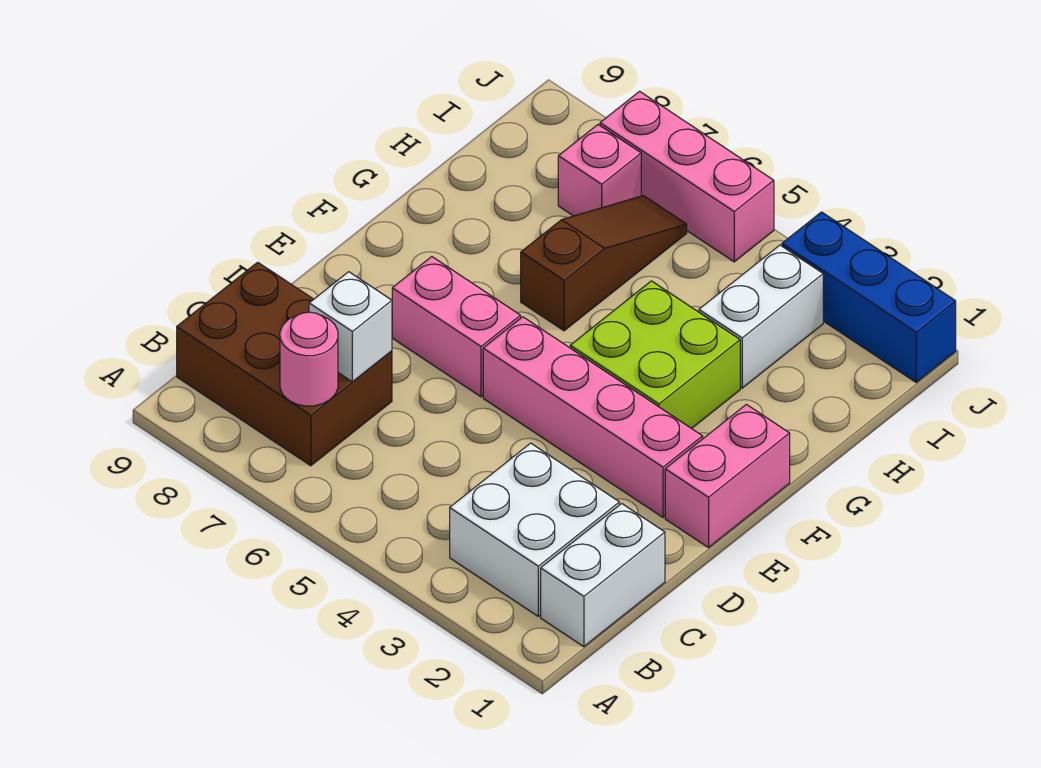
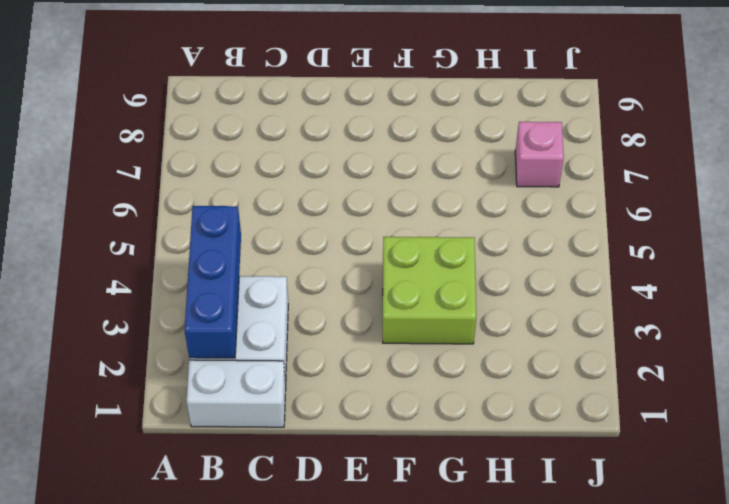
blue 1x3 brick [185,206,241,358] -> blue 1x3 brick moved to [782,212,956,382]
none -> brown 2x3 brick [177,262,392,466]
none -> pink 1x2 brick [665,404,790,548]
none -> pink 1x4 brick [483,317,703,517]

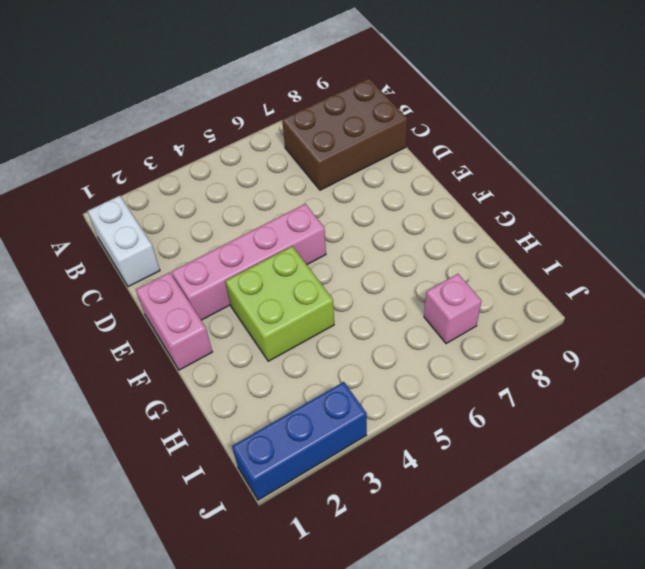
none -> white 2x2 brick [450,443,619,616]
none -> pink 1x2 brick [392,257,521,397]
none -> brown 1x3 slope [521,196,687,331]

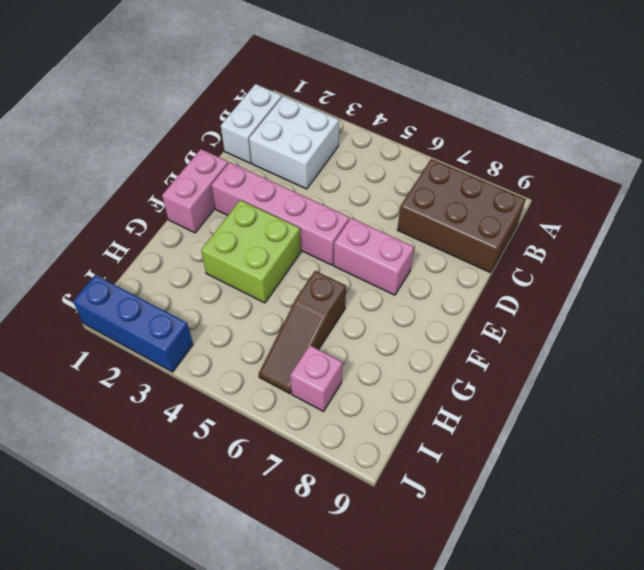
none -> white 1x2 brick [699,245,823,388]
none -> pink 1x3 brick [600,91,774,262]
none -> pink 1x1 round brick [280,312,338,406]

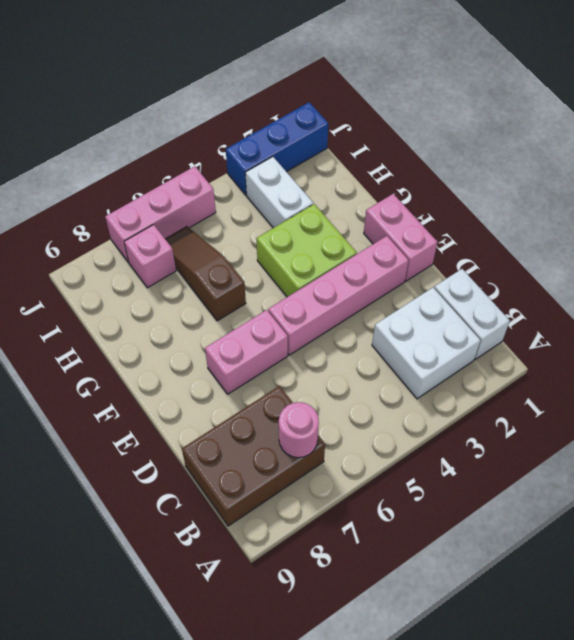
none -> white 1x1 brick [309,272,392,382]

